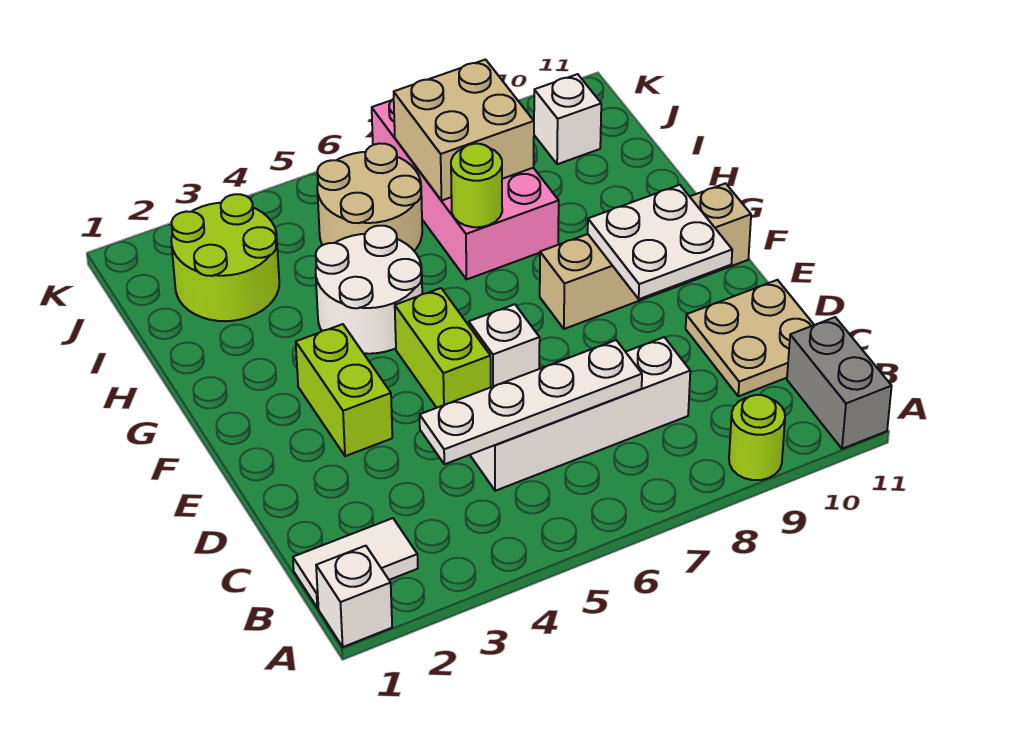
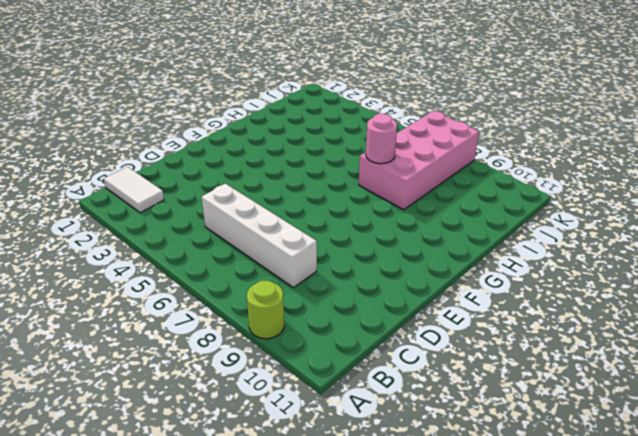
pink 1x1 round brick [366,114,397,164] -> lime 1x1 round brick [451,144,502,227]
none -> white 1x1 brick [316,546,392,647]
none -> grey 1x2 brick [787,317,892,449]
none -> tan 2x2 plate [686,280,814,396]

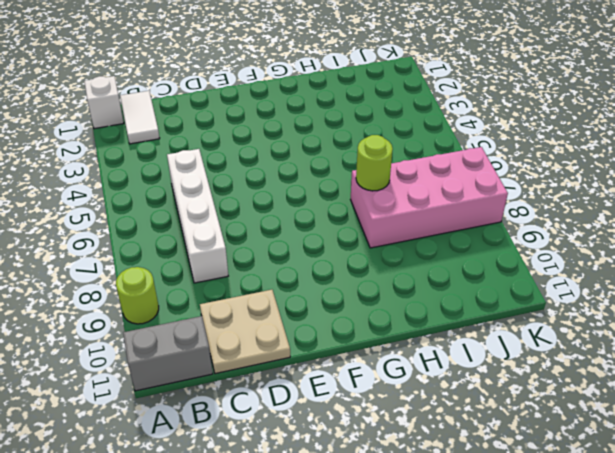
none -> lime 1x2 brick [296,324,392,456]
none -> lime 1x2 brick [395,288,491,408]
none -> white 1x1 brick [469,304,540,387]

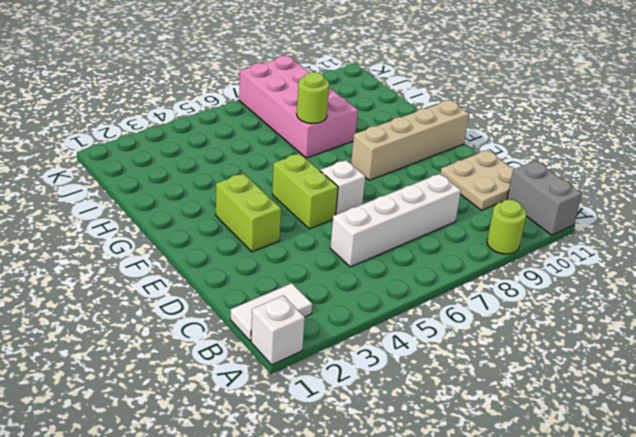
none -> white 2x2 round brick [316,226,422,354]
none -> lime 2x2 round brick [171,194,279,321]
none -> tan 2x2 round brick [317,143,422,251]

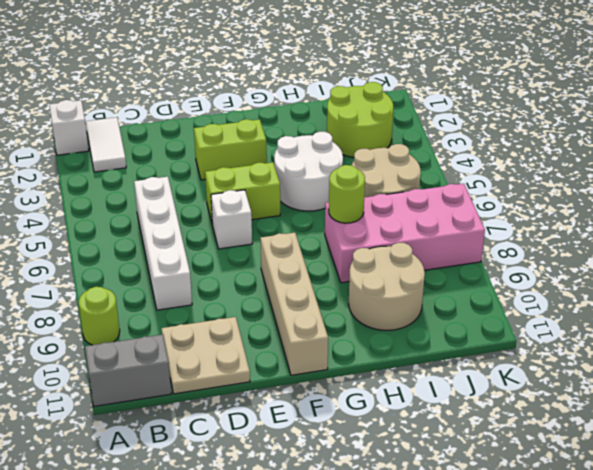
tan 2x2 round brick [349,243,425,330] -> none
none -> white 1x1 brick [534,74,601,164]
none -> white 1x4 plate [420,340,642,464]
none -> white 2x2 plate [588,185,732,299]

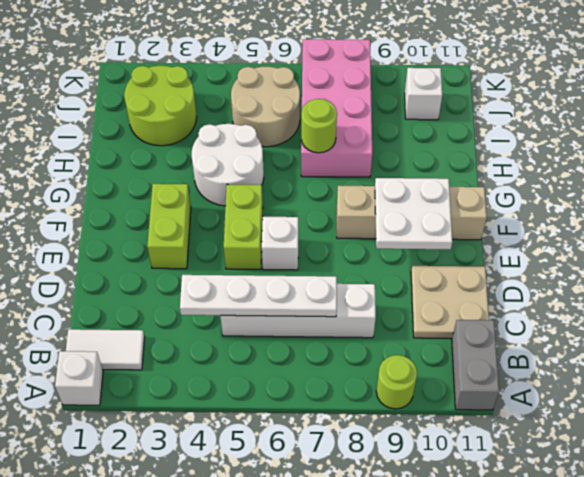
none -> tan 2x2 brick [394,60,534,201]

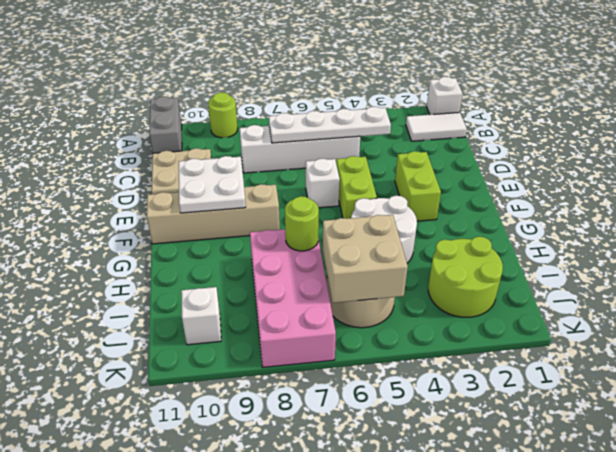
tan 2x2 brick [322,215,408,303] -> tan 2x2 brick moved to [394,60,534,201]

